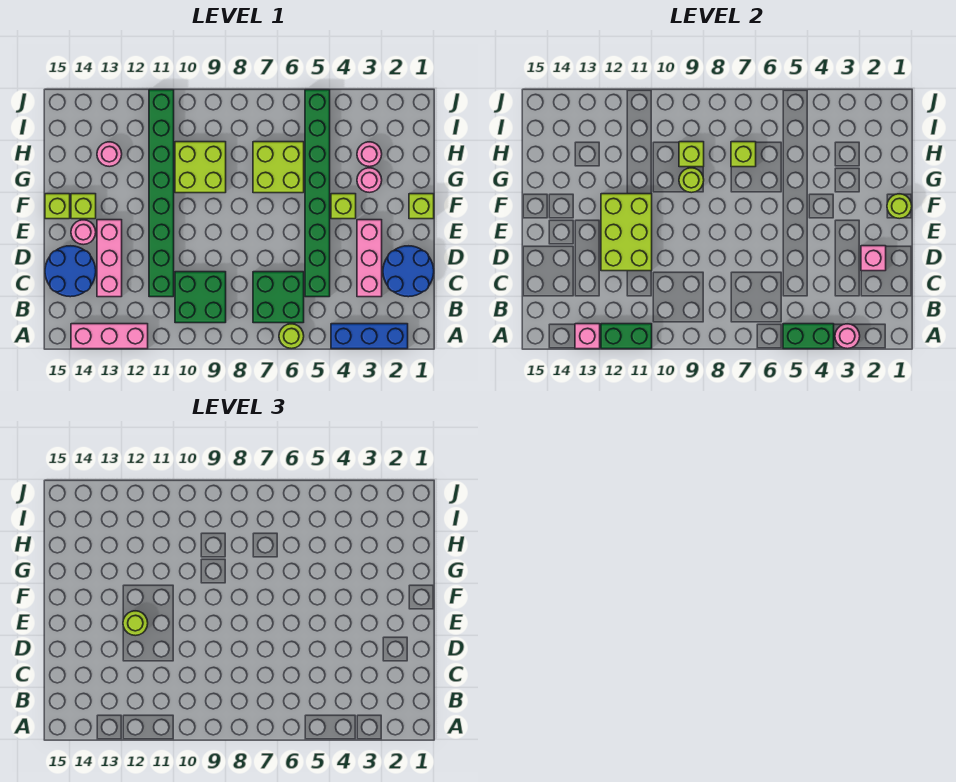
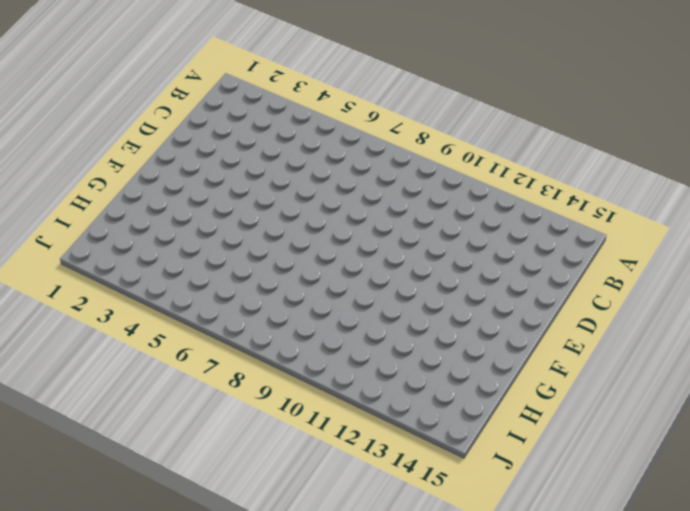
none -> blue 1x3 brick [331,324,408,349]
none -> lime 1x1 round brick [279,324,304,349]
none -> pink 1x3 brick [71,324,148,349]
none -> green 2x2 brick [253,272,304,323]

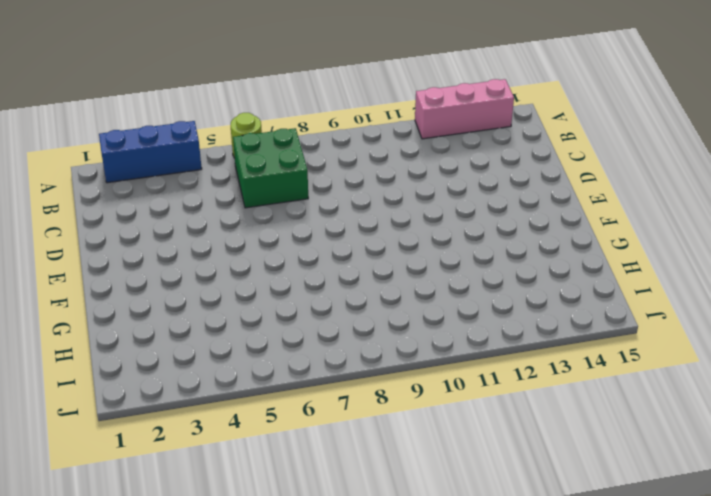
none -> green 2x2 brick [175,272,226,323]
none -> blue 2x2 round brick [383,246,434,297]
none -> pink 1x3 brick [357,220,382,297]
none -> green 1x8 brick [305,90,330,297]

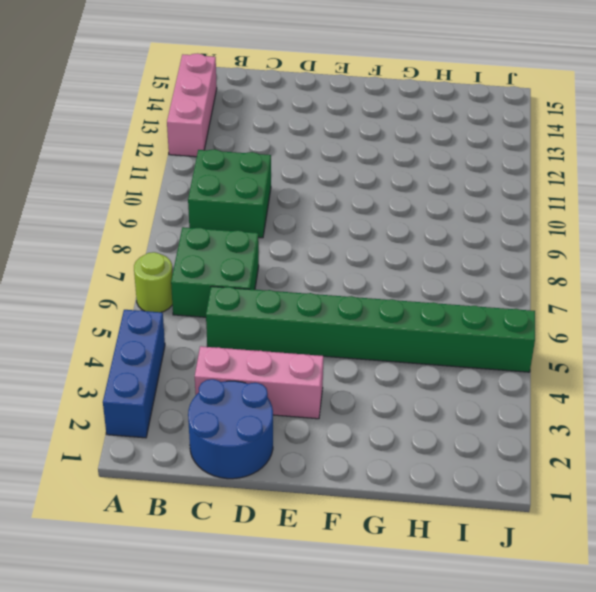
none -> green 1x8 brick [149,90,174,297]
none -> pink 1x3 brick [97,220,122,297]
none -> blue 2x2 round brick [45,246,96,297]
none -> pink 1x1 round brick [71,220,96,245]

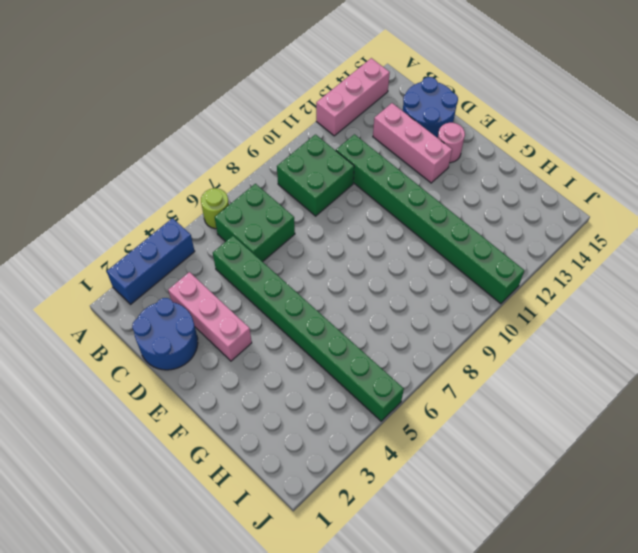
none -> lime 1x1 brick [409,194,434,219]
none -> lime 1x1 brick [331,194,356,219]
none -> lime 1x1 brick [71,194,96,219]
none -> lime 1x1 brick [45,194,70,219]

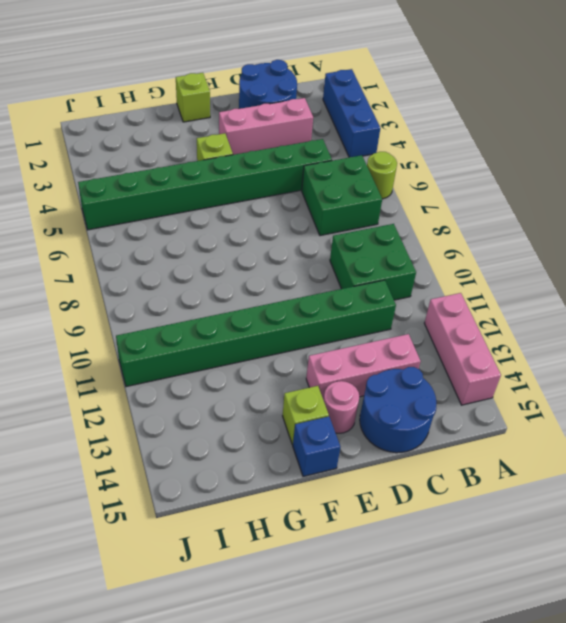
blue 1x1 brick [293,417,340,477] -> lime 1x1 brick [45,194,70,219]
none -> pink 1x1 round brick [357,168,382,193]
none -> lime 2x2 brick [253,142,304,193]
none -> lime 2x2 brick [175,142,226,193]
none -> pink 1x1 round brick [357,142,382,167]

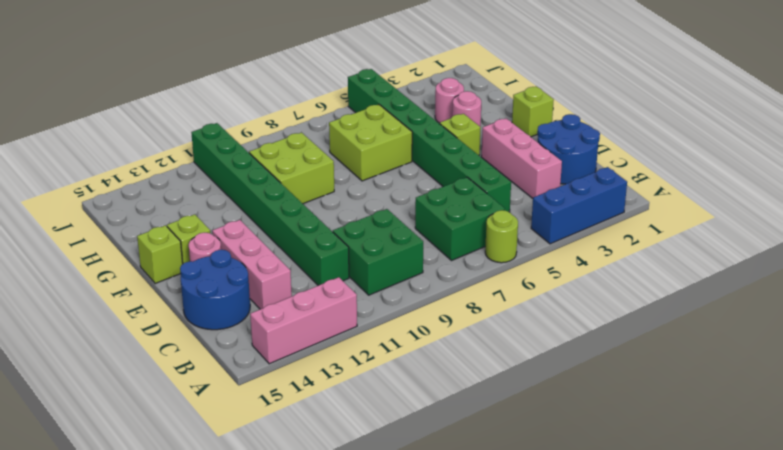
none -> pink 1x1 round brick [97,142,122,167]
none -> pink 1x1 round brick [835,324,860,349]
none -> green 1x2 brick [783,324,834,349]
none -> green 1x2 brick [601,324,652,349]

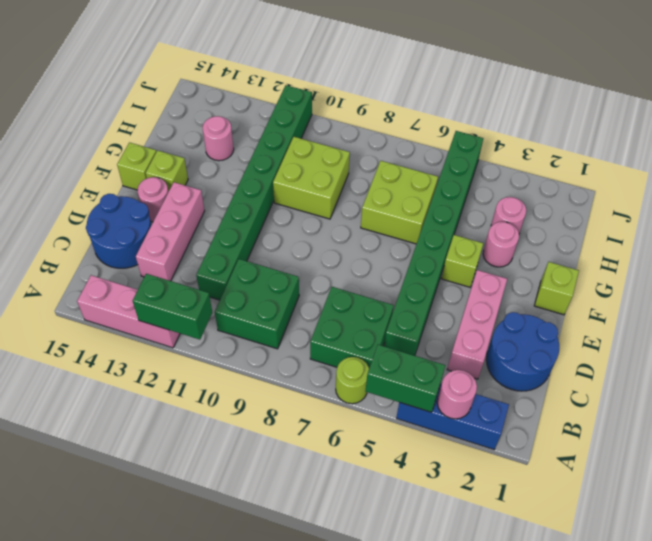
none -> pink 1x1 brick [575,324,600,349]
none -> pink 1x1 brick [861,246,886,271]
none -> lime 2x3 brick [601,194,652,271]
none -> lime 1x1 round brick [887,194,912,219]

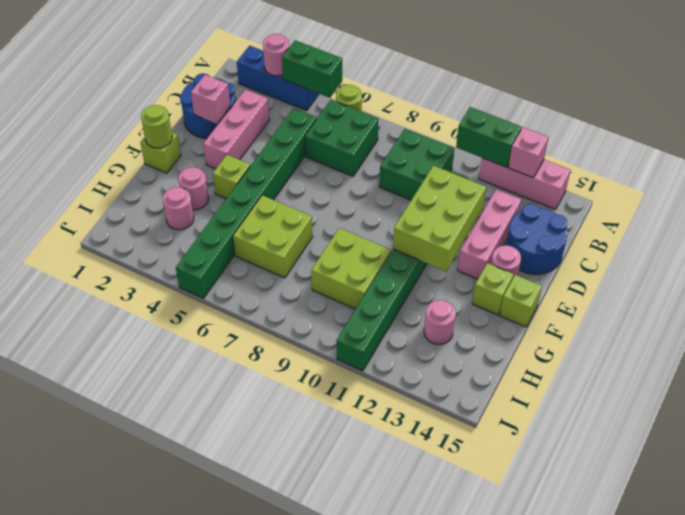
none -> lime 1x1 round brick [679,168,704,193]
none -> lime 1x1 brick [731,142,756,167]
none -> lime 1x1 brick [679,142,704,167]
none -> lime 1x1 round brick [123,611,148,636]

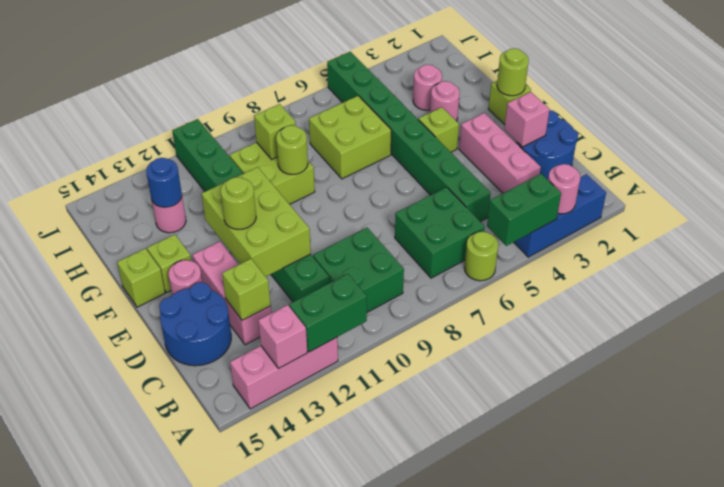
lime 1x1 brick [222,259,271,320] -> lime 1x1 brick moved to [731,142,756,167]
blue 1x1 round brick [146,158,182,207] -> none

